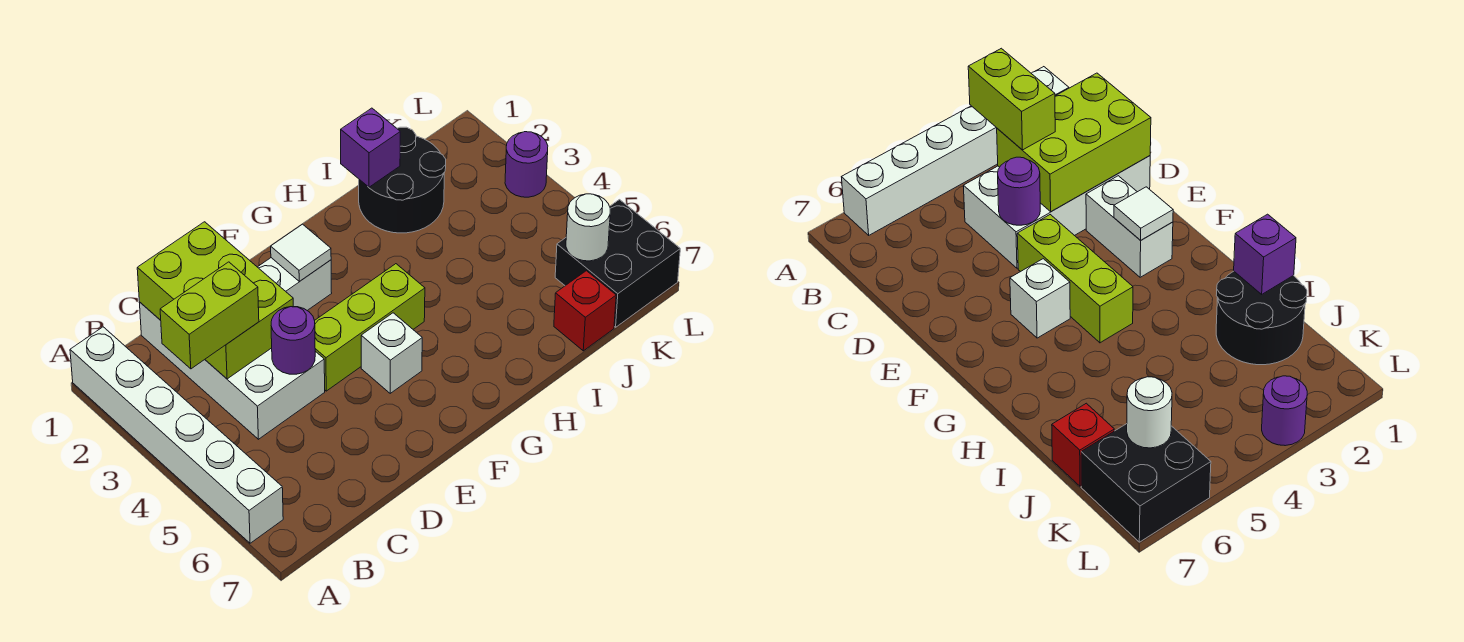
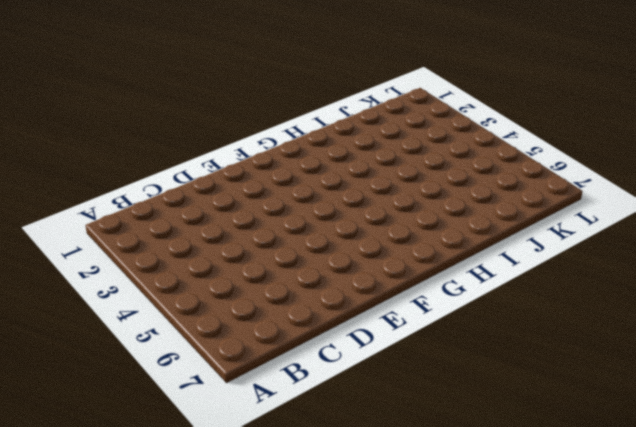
none -> white 1x6 brick [70,327,283,543]
none -> white 2x4 brick [139,302,325,439]
none -> white 1x2 brick [258,258,332,311]

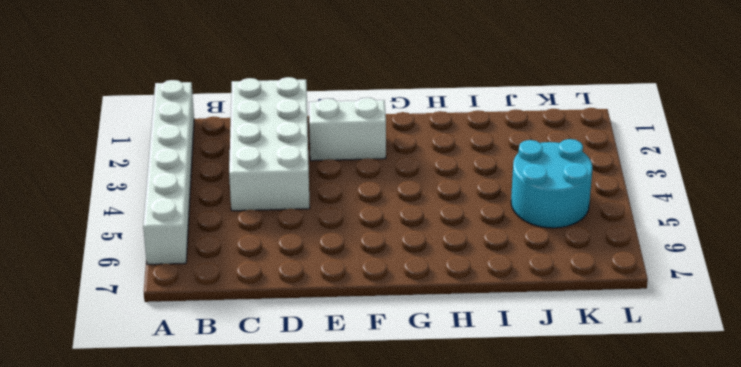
cyan 2x2 round brick [511,139,593,228] -> none
none -> lime 1x3 brick [315,264,425,391]
none -> white 1x1 brick [361,313,422,393]
none -> black 2x2 round brick [359,127,446,233]

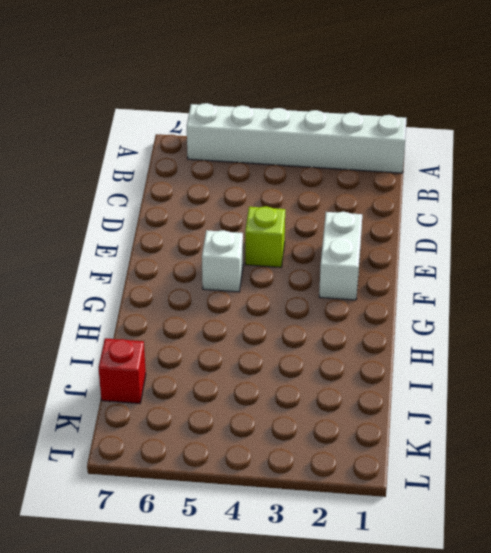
lime 1x1 brick [245,206,285,267] -> lime 1x3 brick [315,264,425,391]
none -> white 2x4 brick [139,302,325,439]
none -> black 2x2 round brick [359,127,446,233]
none -> black 2x2 brick [555,200,680,327]

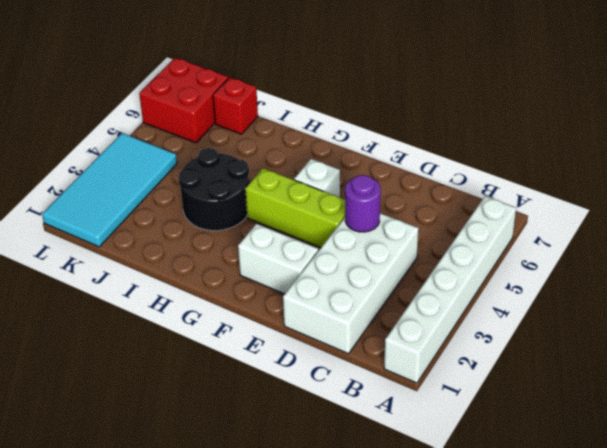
black 2x2 round brick [179,148,249,231] -> black 2x2 round brick moved to [359,127,446,233]
cyan 2x4 tile [42,133,177,247] -> purple 1x1 round brick [505,132,548,197]
red 2x2 brick [139,58,228,143] -> black 2x2 brick [555,200,680,327]
none -> lime 2x3 brick [137,222,293,379]
none -> white 1x1 tile [271,224,331,282]
none -> purple 1x1 brick [341,108,400,187]

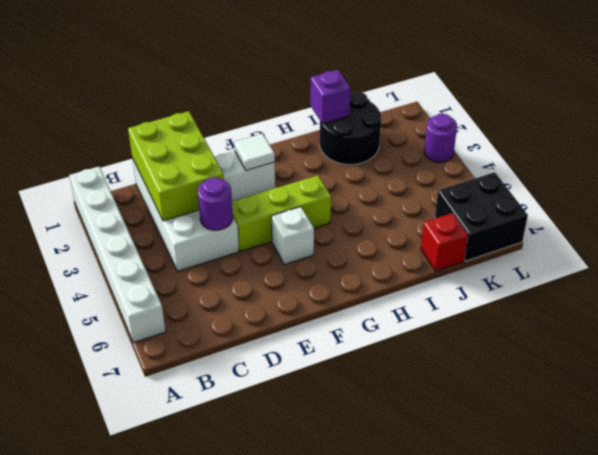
none -> white 1x1 round brick [566,194,610,261]
none -> lime 1x2 brick [160,262,259,369]

